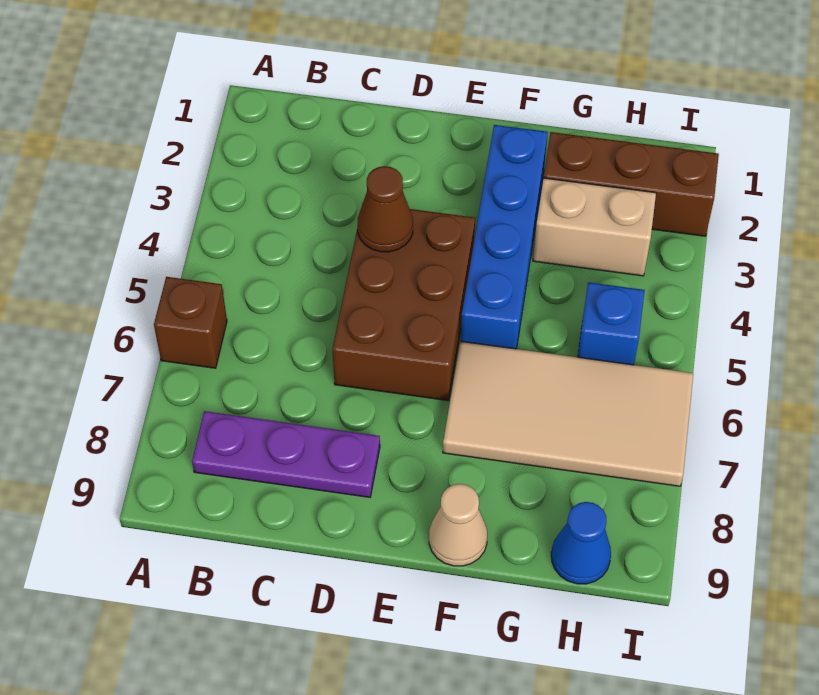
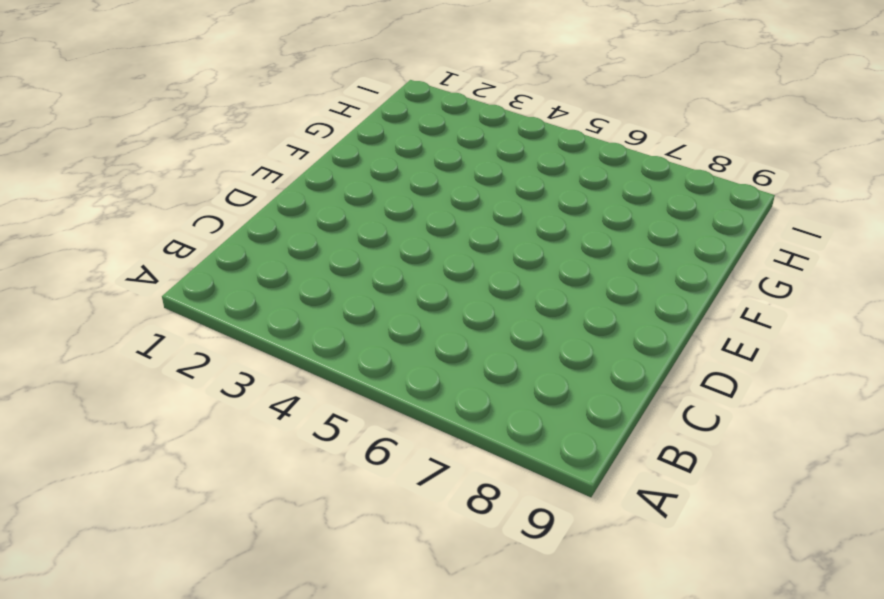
none -> brown 1x1 brick [154,277,227,368]
none -> purple 1x3 plate [192,411,380,497]

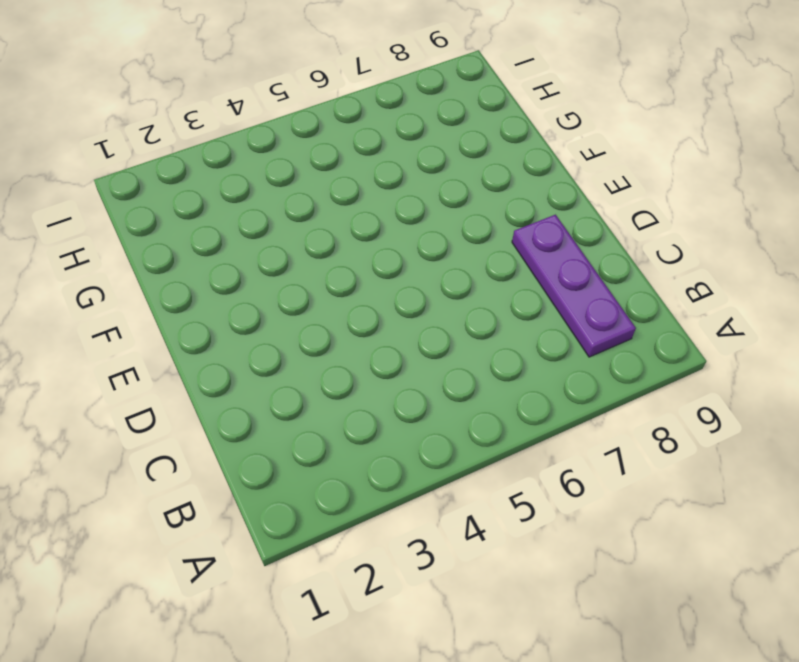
none -> brown 1x1 brick [154,277,227,368]
none -> brown 2x3 brick [332,203,475,401]

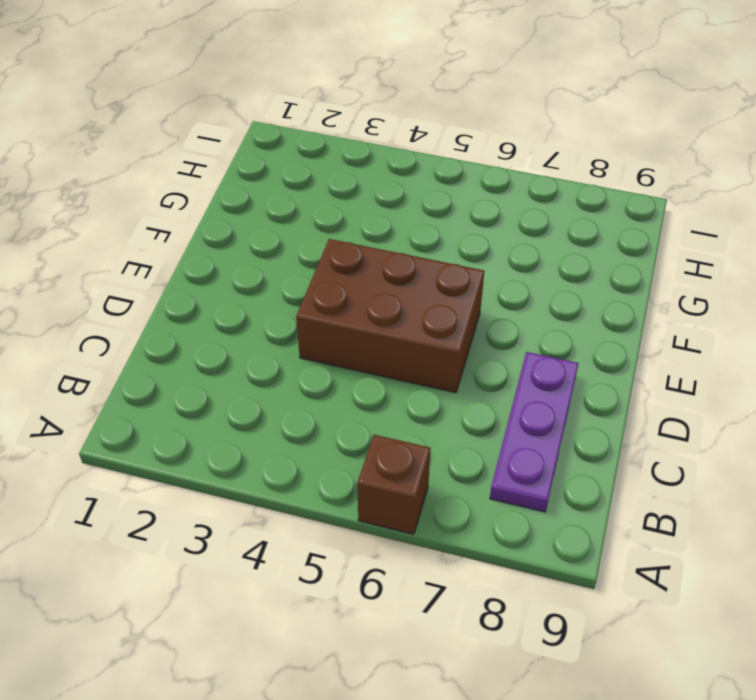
none -> blue 1x4 brick [460,125,548,349]
none -> tan 2x4 tile [443,341,693,486]

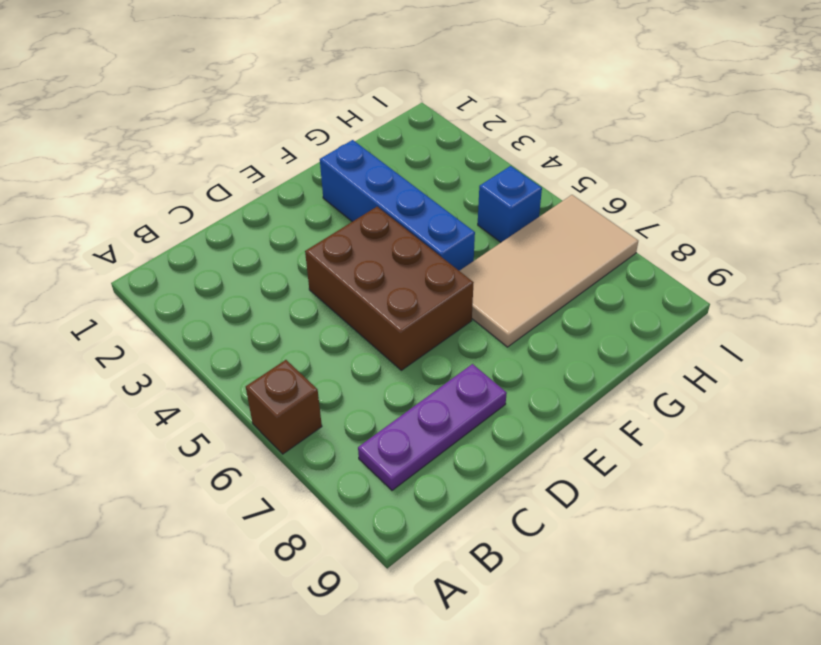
none -> tan 1x1 cone [429,484,487,566]
none -> brown 1x3 brick [544,132,719,236]

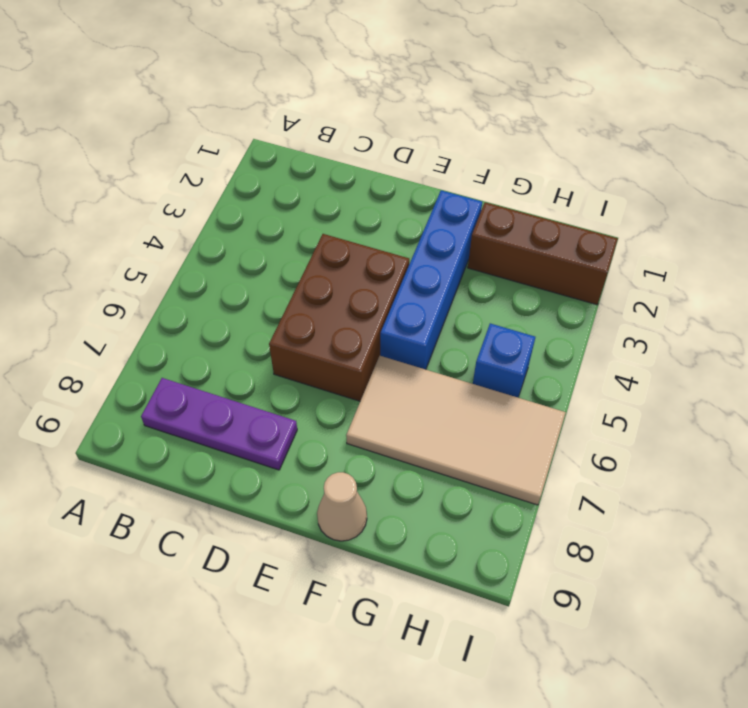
none -> brown 1x1 brick [154,277,227,368]
none -> tan 1x2 brick [533,178,656,276]

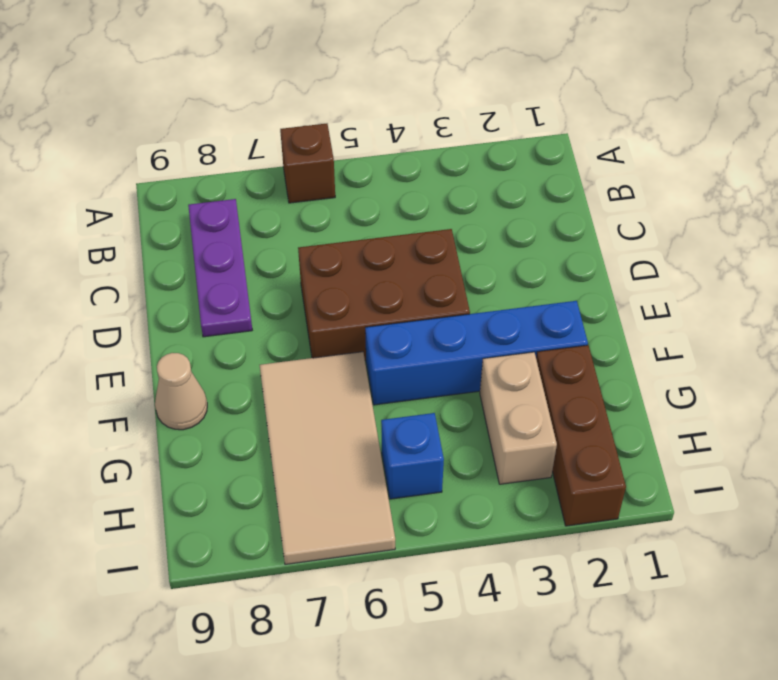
none -> blue 1x1 cone [551,502,611,584]
none -> brown 1x1 cone [357,166,413,252]

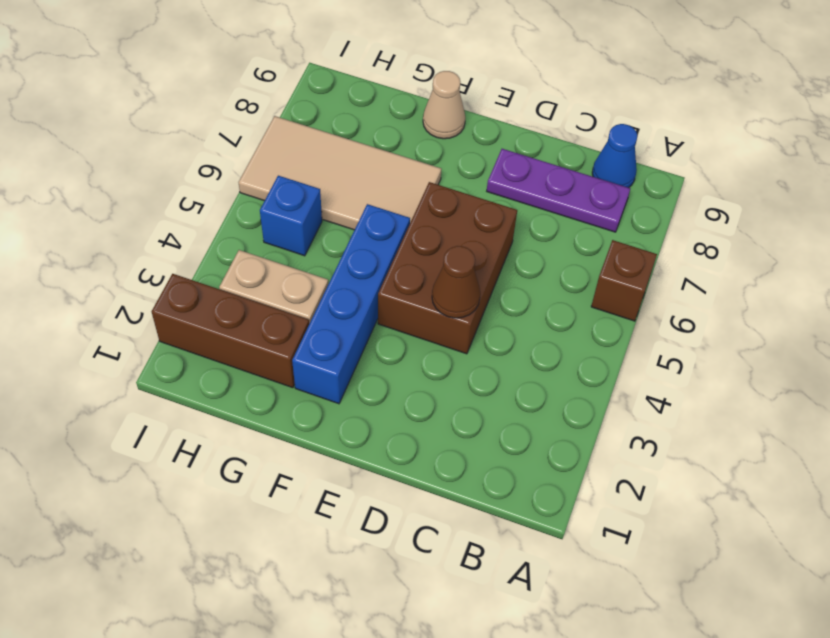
blue 1x1 cone [592,124,637,188] -> blue 1x1 cone moved to [551,502,611,584]

